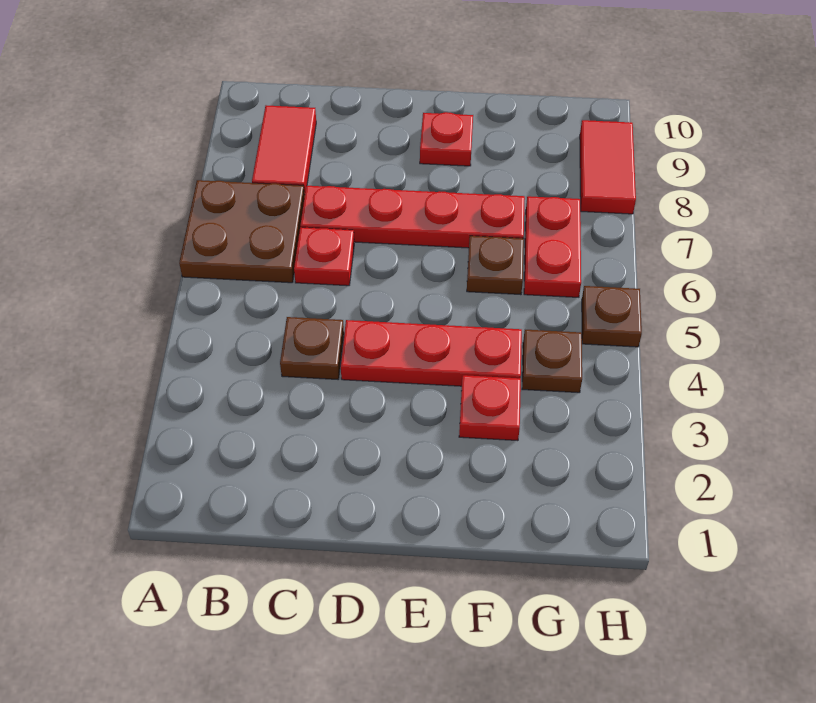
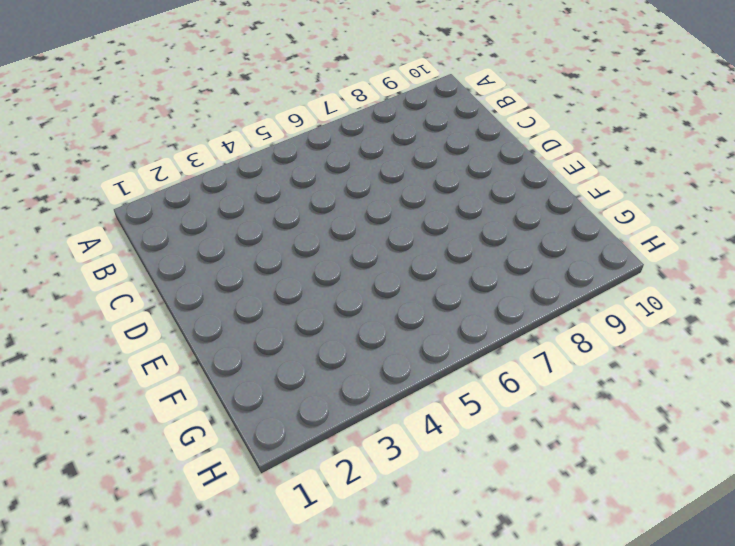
none -> brown 2x2 plate [179,180,305,283]
none -> red 1x2 tile [252,105,316,195]
none -> brown 1x1 plate [280,317,344,379]

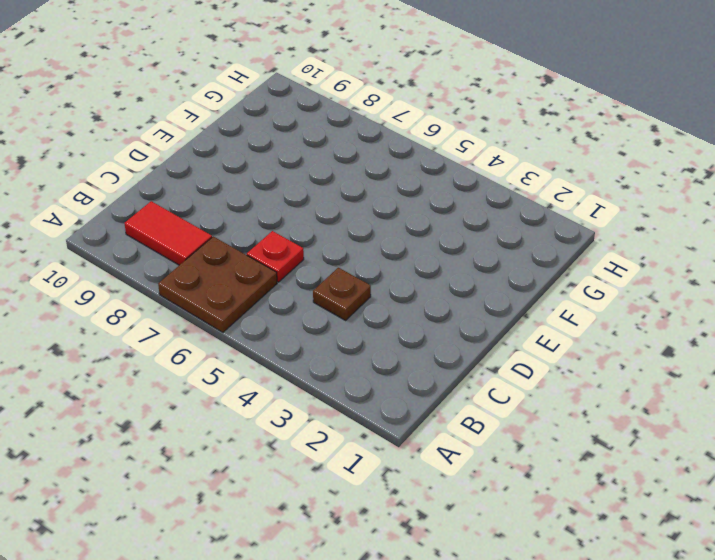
none -> red 1x4 plate [300,186,525,248]
none -> red 1x3 plate [341,320,522,386]
none -> red 1x1 plate [420,112,473,166]

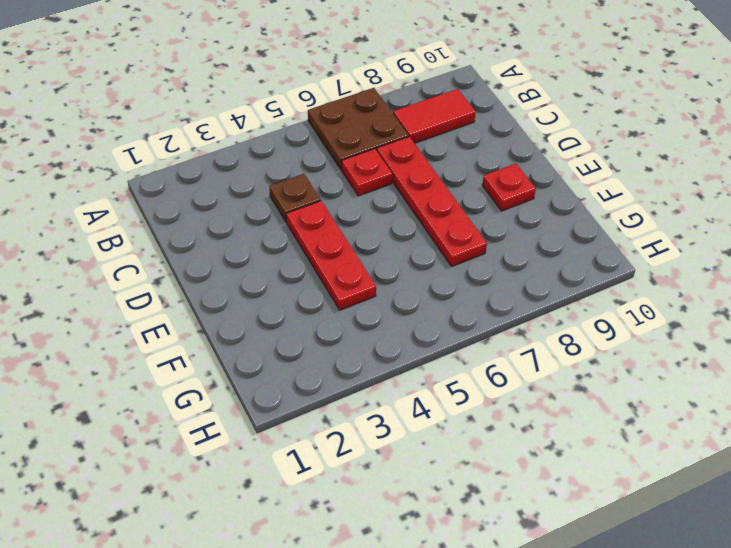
none -> red 1x1 plate [459,375,521,441]
none -> brown 1x1 plate [467,236,524,295]
none -> brown 1x1 plate [522,330,582,393]

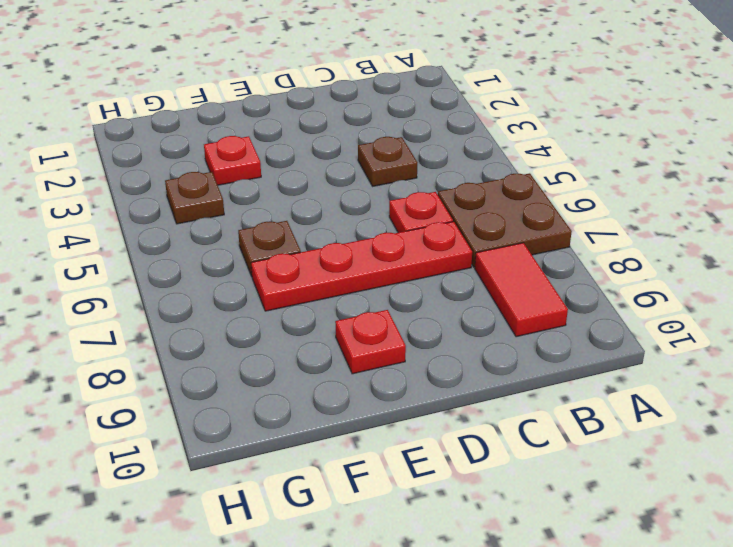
none -> red 1x3 plate [341,320,522,386]
none -> red 1x2 plate [524,196,581,297]
none -> brown 1x1 plate [582,286,642,347]

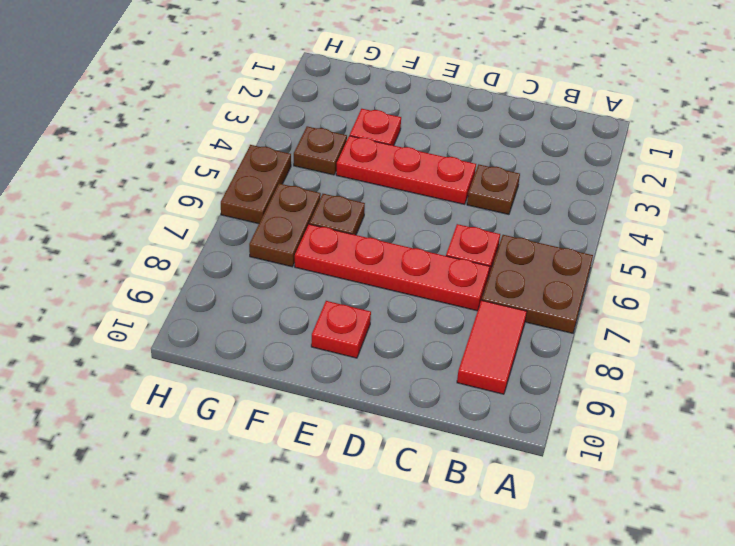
brown 1x2 plate [249,184,321,267] -> red 1x2 plate [524,196,581,297]
brown 1x2 plate [221,145,291,224] -> brown 1x1 plate [582,286,642,347]
none -> red 1x2 tile [580,120,636,214]

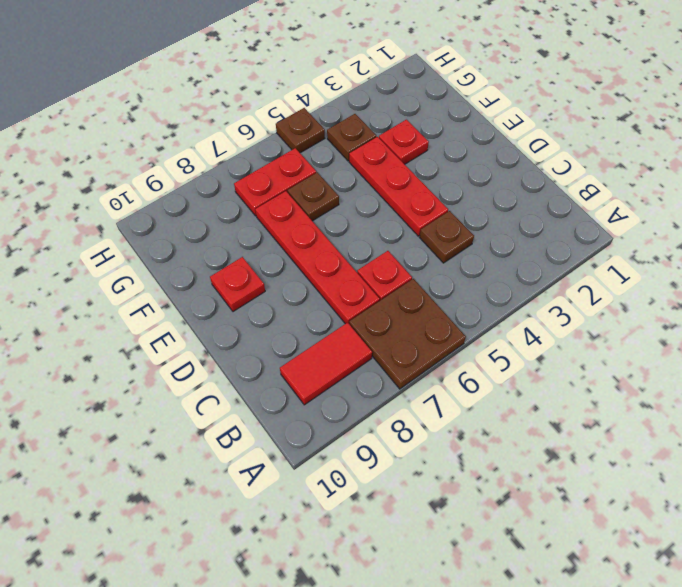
none -> red 1x2 tile [580,120,636,214]

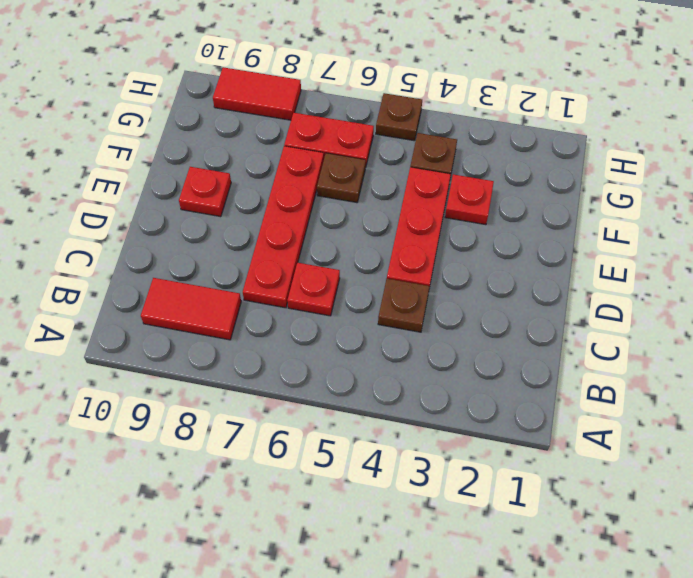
none -> brown 2x2 plate [179,180,305,283]

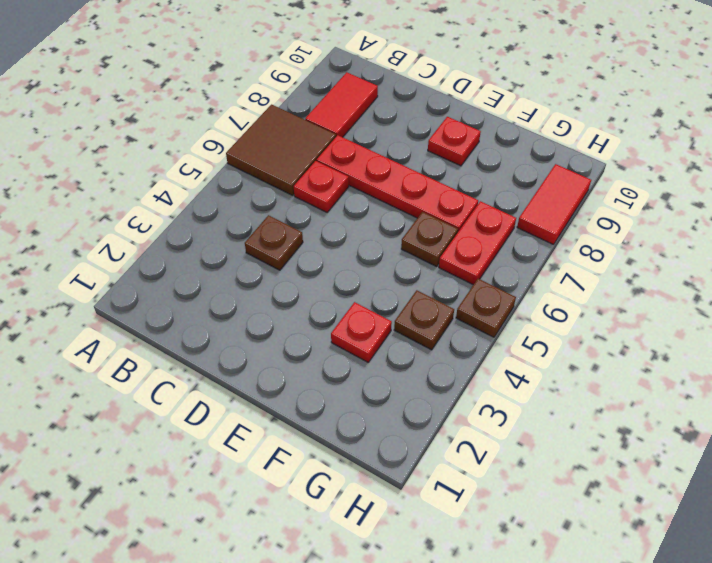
brown 2x2 tile [226,105,336,195] -> brown 2x2 plate [179,180,305,283]
none -> red 1x3 plate [341,320,522,386]

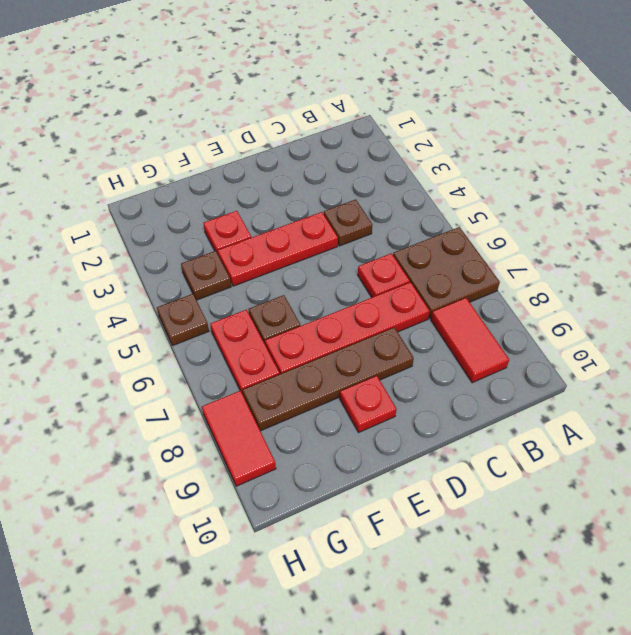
brown 1x4 plate [243,327,414,431] -> none

